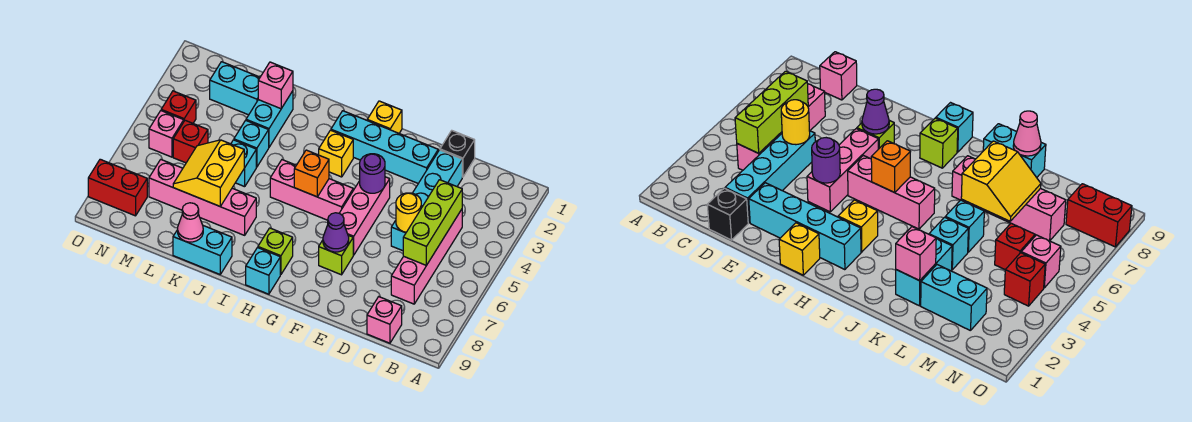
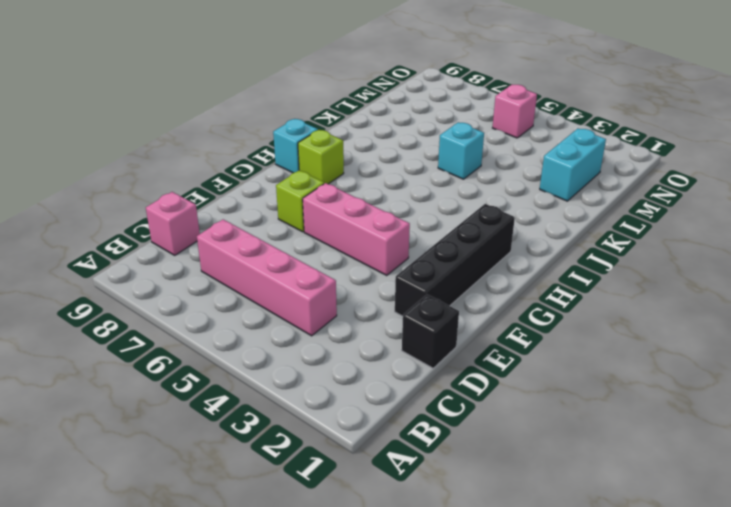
black 1x4 brick [395,204,515,316] -> cyan 1x4 brick [331,111,438,183]
none -> cyan 1x4 brick [391,150,462,251]
none -> yellow 1x1 brick [367,101,402,133]
none -> pink 1x3 brick [270,160,353,220]
none -> yellow 1x1 brick [319,130,353,177]

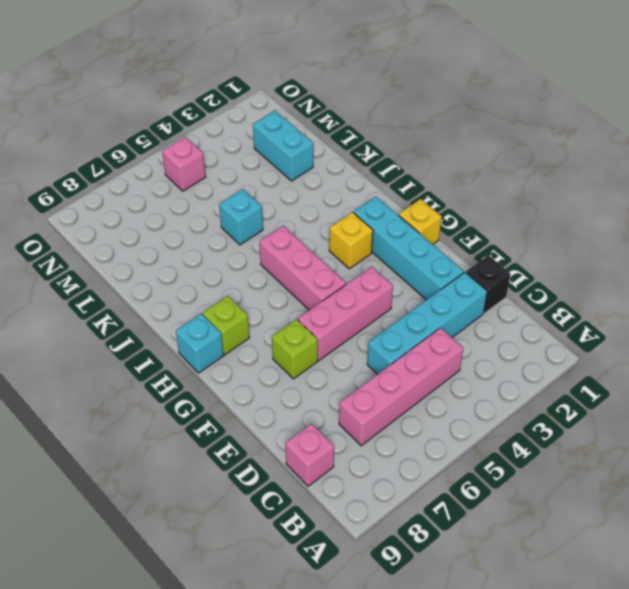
none -> pink 1x4 brick [149,160,256,235]
none -> cyan 1x2 brick [173,226,232,274]
none -> cyan 1x2 brick [246,91,293,147]
none -> cyan 1x1 brick [234,120,269,167]

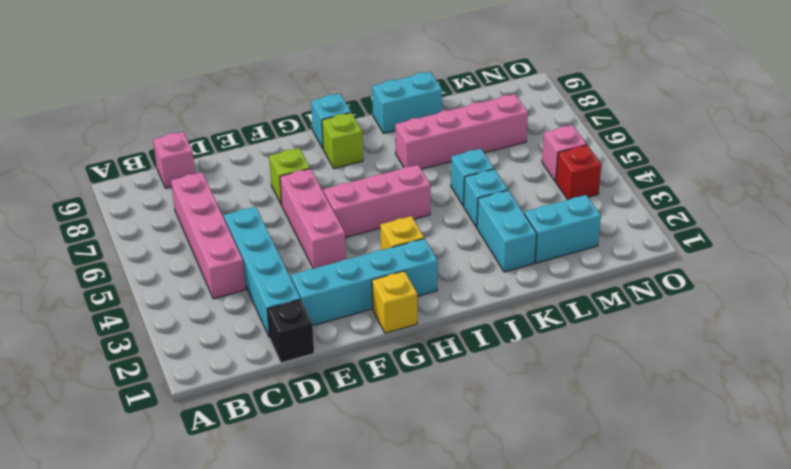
none -> red 1x1 brick [173,120,208,163]
none -> red 1x2 brick [88,159,147,216]
none -> lime 1x3 brick [403,180,462,265]
none -> yellow 1x1 round brick [396,193,421,232]

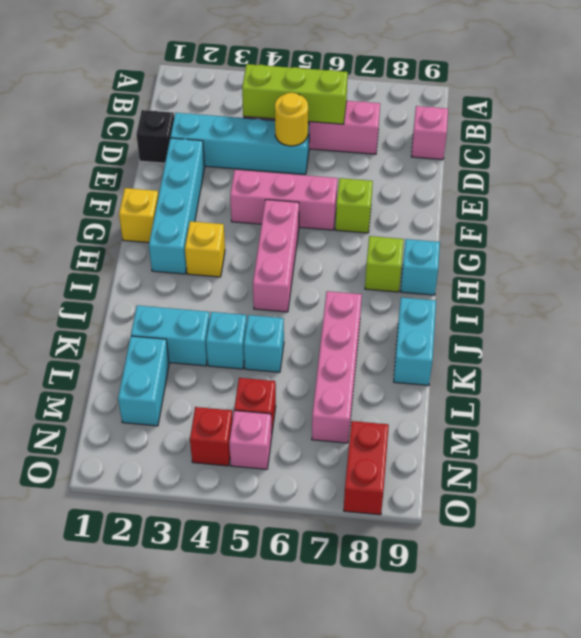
none -> purple 1x1 round brick [360,154,385,193]
none -> purple 1x1 cone [323,213,349,252]
none -> orange 1x1 brick [294,150,329,197]
none -> pink 1x1 brick [258,62,293,109]

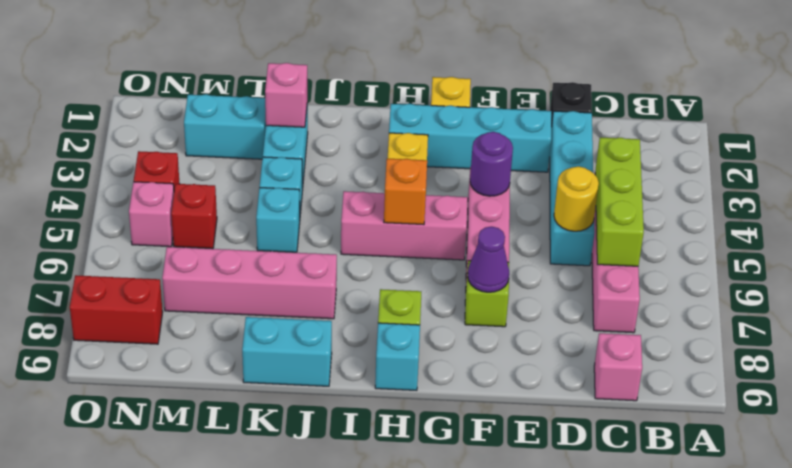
none -> yellow 2x2 slope [173,140,244,206]
none -> pink 1x1 cone [178,203,203,242]

